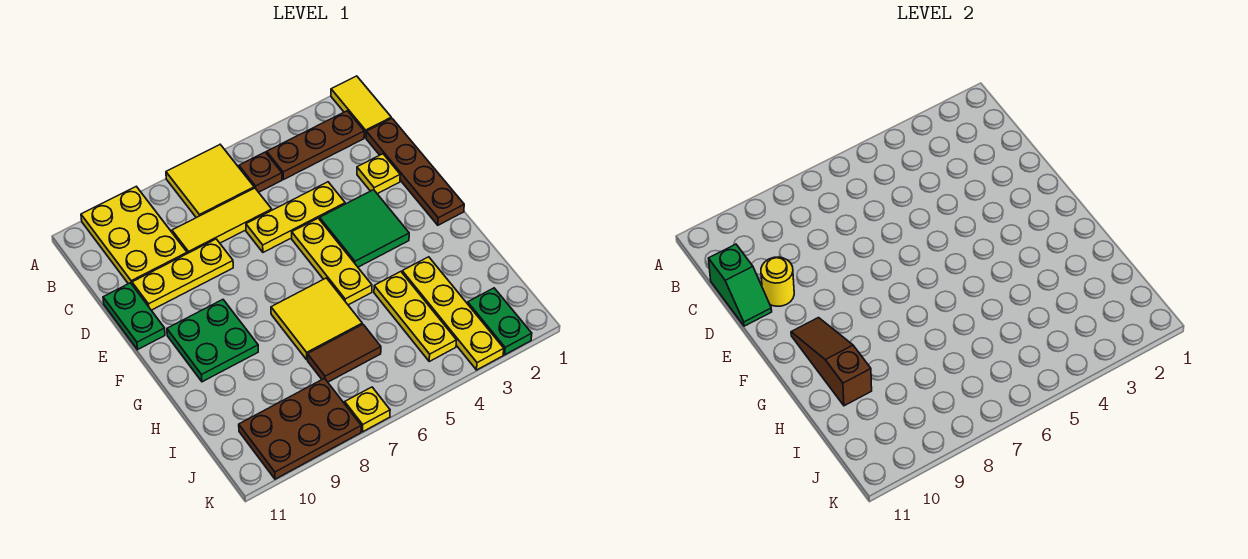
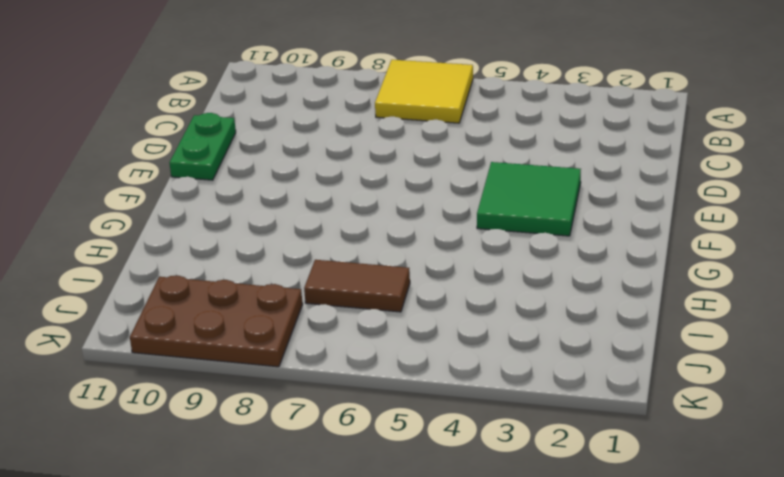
none -> yellow 1x2 tile [331,76,391,138]
none -> yellow 2x3 plate [81,186,187,284]
none -> brown 1x3 plate [267,111,364,180]

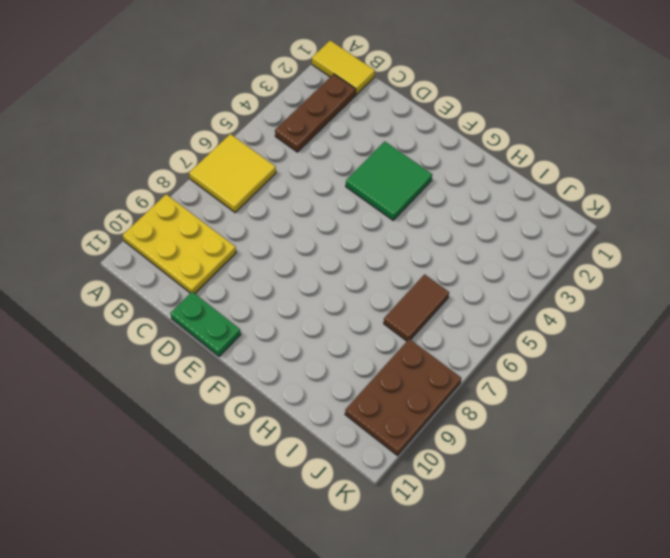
none -> brown 1x1 plate [239,152,282,192]
none -> brown 1x4 plate [366,118,464,225]
none -> yellow 1x3 tile [172,188,272,254]

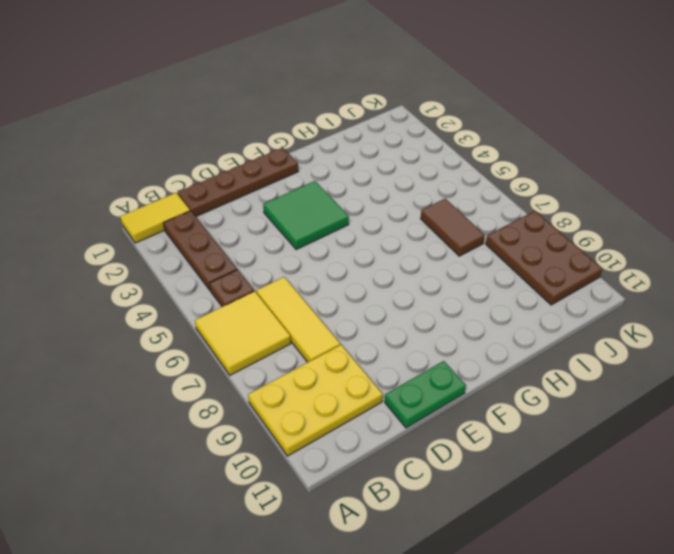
none -> yellow 1x1 plate [357,154,400,194]
none -> yellow 1x3 plate [246,182,345,252]
none -> yellow 1x3 plate [132,239,233,310]

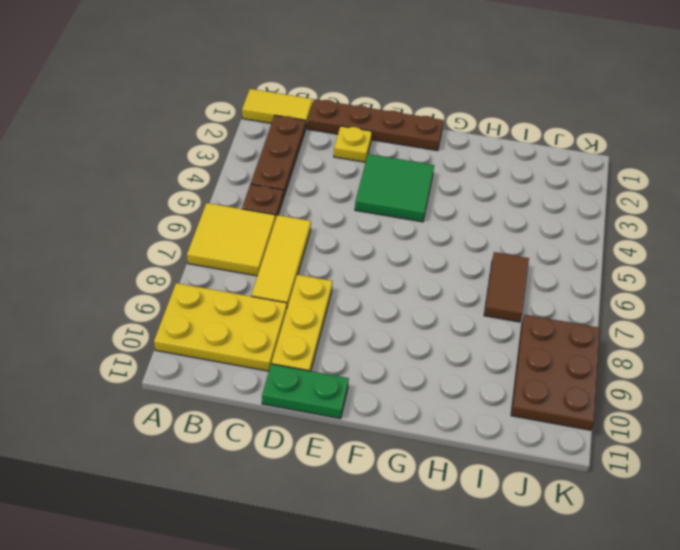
none -> yellow 1x3 plate [246,182,345,252]
none -> yellow 1x3 plate [292,218,372,305]
none -> green 2x2 plate [167,300,258,382]

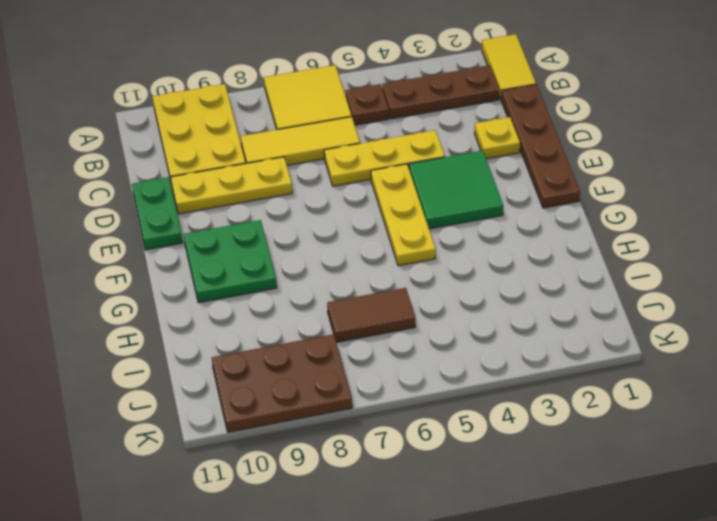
none -> yellow 2x2 tile [271,278,362,360]
none -> yellow 1x4 plate [402,257,504,370]
none -> yellow 1x3 plate [374,272,456,361]

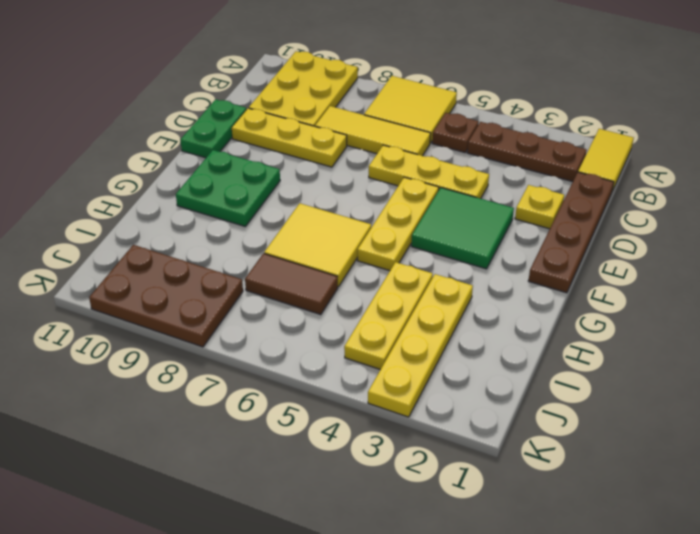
none -> green 1x2 plate [468,288,532,355]
none -> yellow 1x1 plate [345,387,390,432]
none -> green 1x2 slope [709,244,772,326]

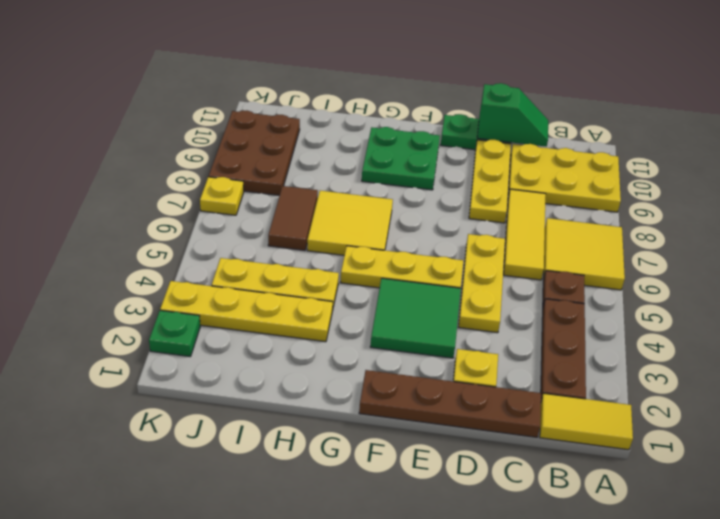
green 1x2 slope [477,83,548,146] -> green 1x2 slope turned to [709,244,772,326]
green 1x1 plate [149,310,200,356] -> green 1x2 plate [468,288,532,355]
none -> yellow 1x1 round brick [761,257,794,306]
none -> brown 1x3 slope [791,318,872,406]

